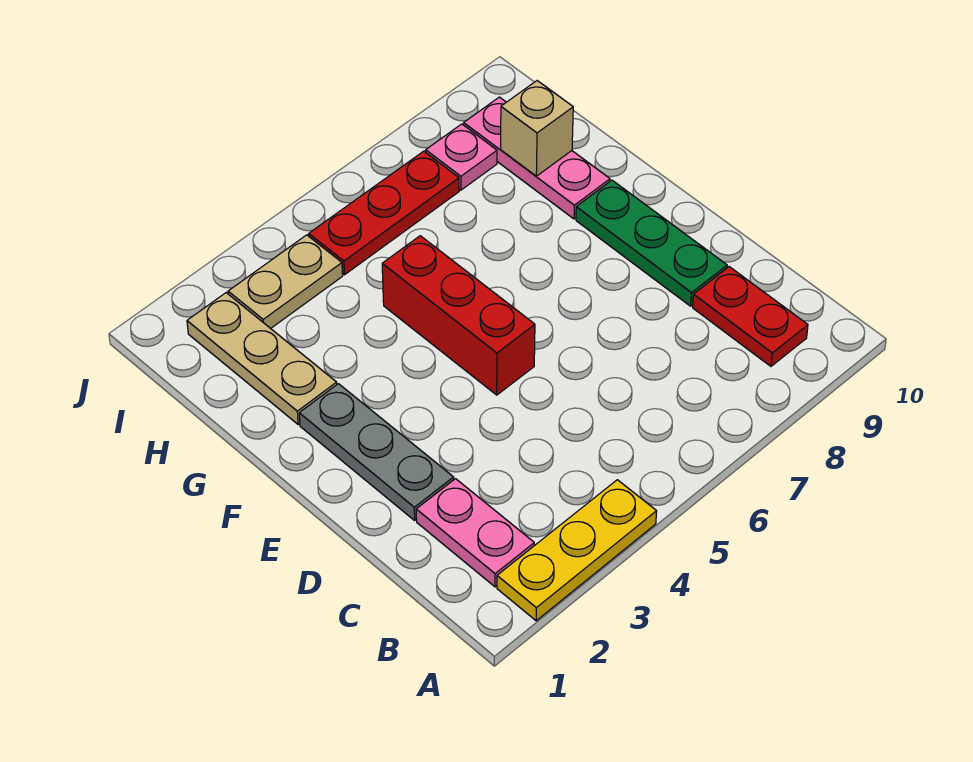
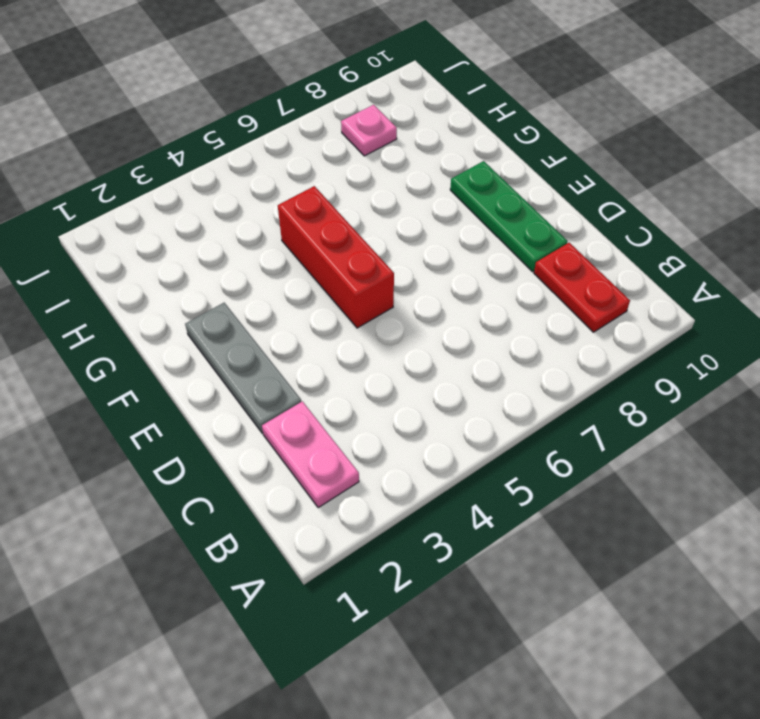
none -> yellow 1x3 plate [497,480,657,621]
none -> tan 1x3 plate [187,293,337,424]
none -> pink 1x3 plate [464,97,610,219]

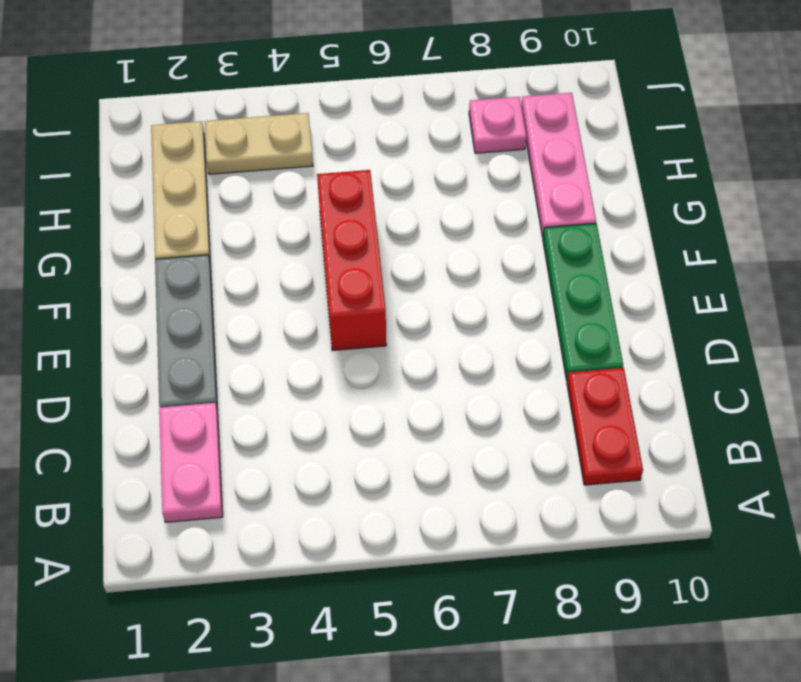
none -> yellow 1x3 plate [497,480,657,621]
none -> red 1x3 plate [309,151,459,275]
none -> tan 1x1 brick [501,81,573,176]

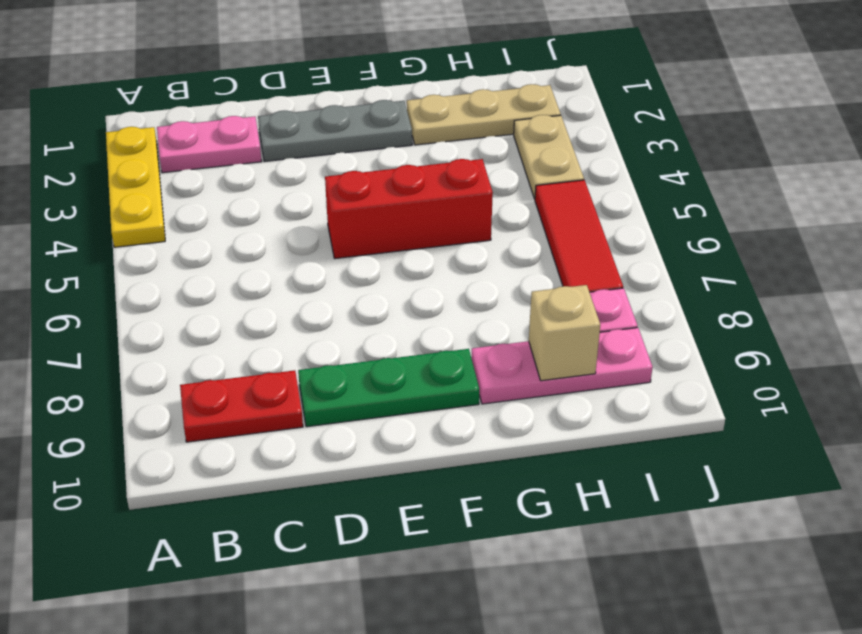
red 1x3 tile [535,180,623,292] -> red 1x3 plate [309,151,459,275]

